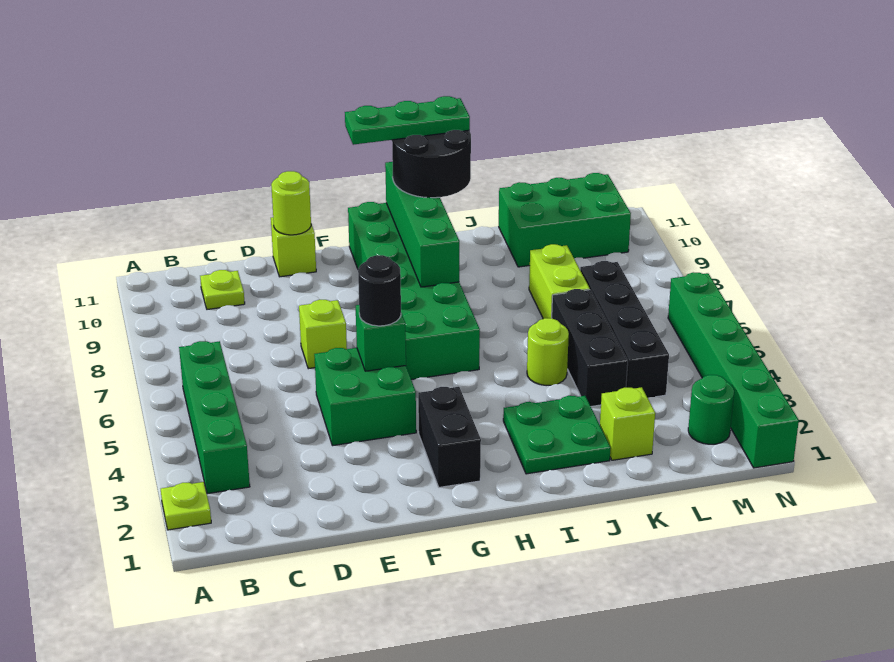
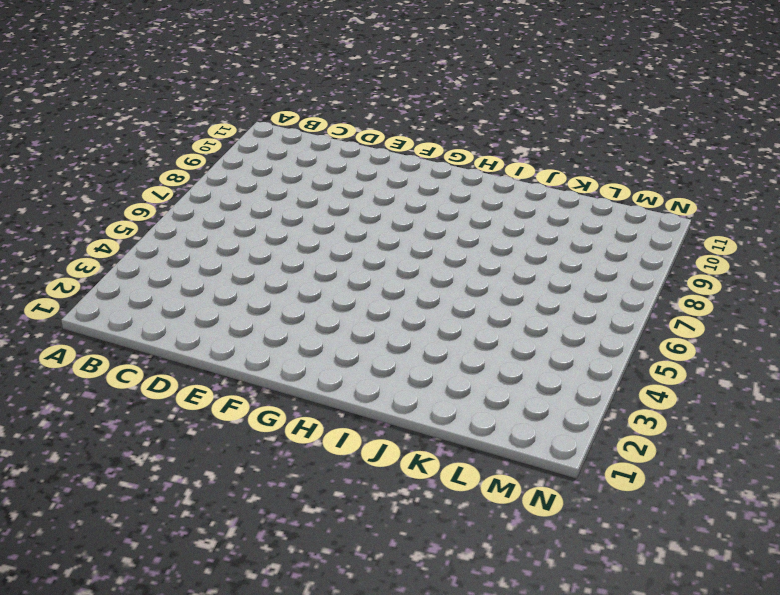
none -> lime 1x1 plate [161,482,211,530]
none -> green 1x4 brick [179,341,250,494]
none -> lime 1x1 plate [200,270,245,309]

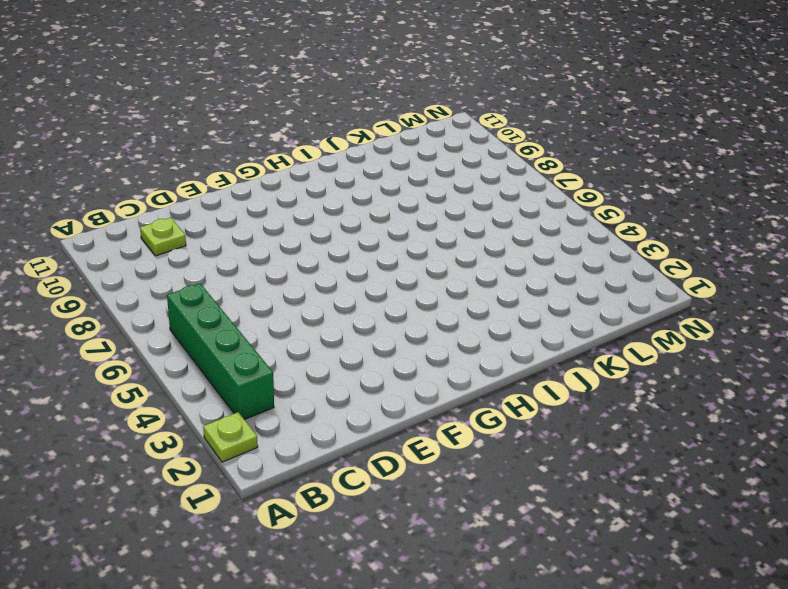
none -> green 2x2 brick [314,348,416,446]
none -> lime 1x1 brick [299,300,347,369]
none -> lime 1x1 brick [271,217,316,277]

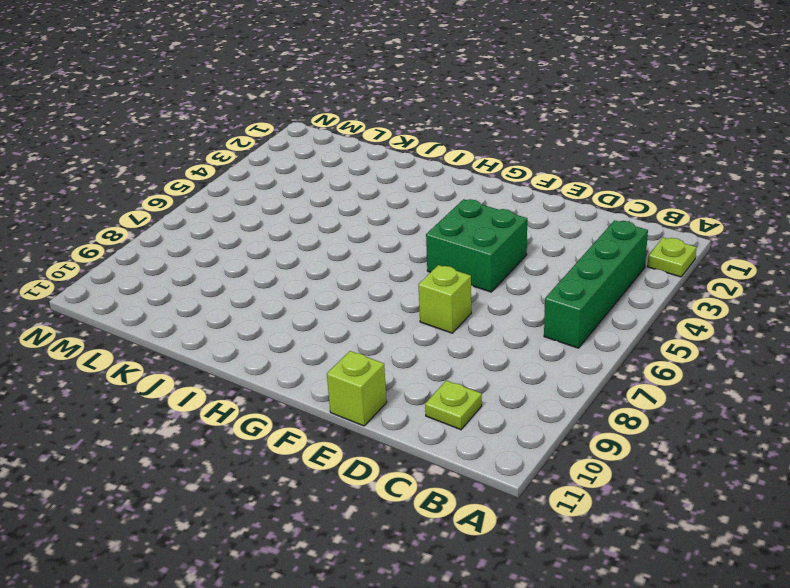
none -> black 1x2 brick [418,387,481,487]
none -> green 2x6 brick [348,202,480,380]
none -> green 2x2 plate [503,396,611,474]

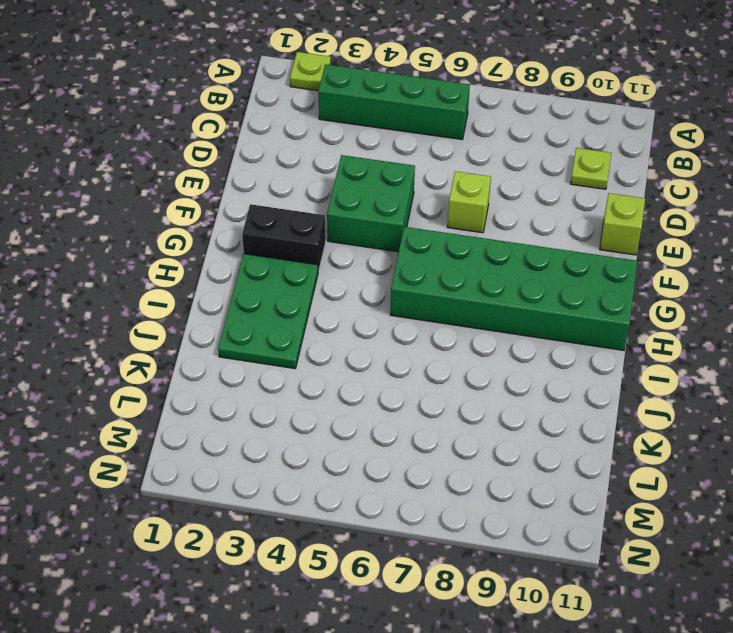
green 2x3 plate [218,254,318,369] -> green 2x2 plate [503,396,611,474]
none -> lime 1x1 round brick [527,318,569,386]
none -> lime 1x1 brick [600,387,655,460]
none -> black 1x3 brick [552,289,628,407]

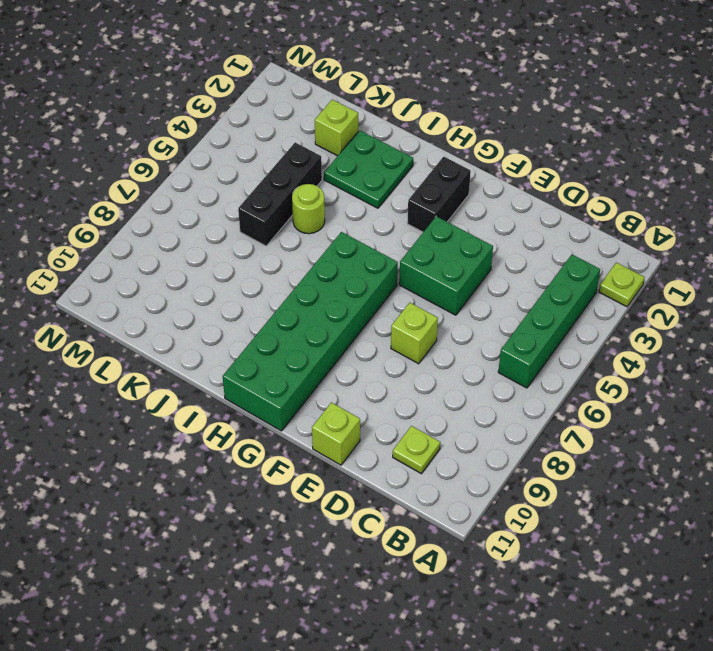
none -> lime 1x2 brick [529,244,590,319]
none -> green 2x3 brick [499,173,631,267]
none -> black 1x4 brick [580,261,669,398]

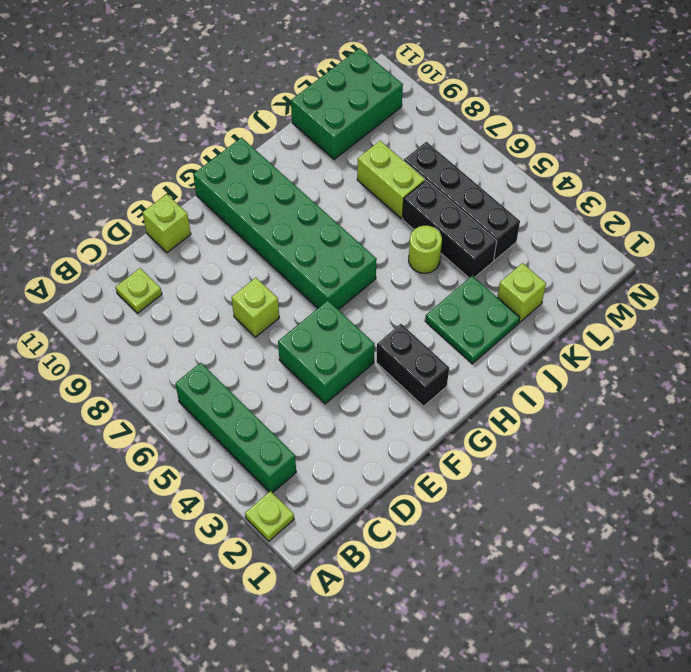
none -> green 1x1 round brick [688,375,734,444]
none -> green 1x6 brick [668,272,799,468]
none -> lime 1x1 round brick [271,171,311,235]

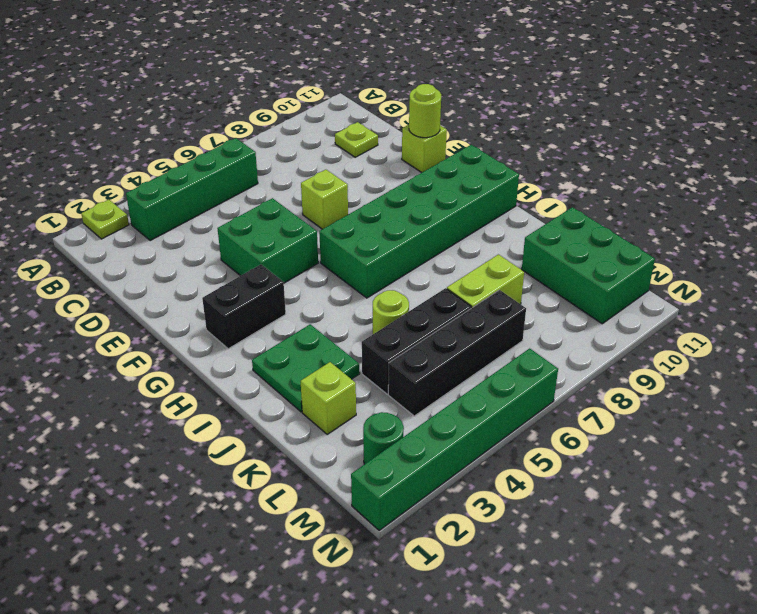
none -> green 1x1 brick [356,305,406,371]
none -> green 1x4 brick [385,162,459,287]
none -> black 1x1 round brick [358,255,401,326]

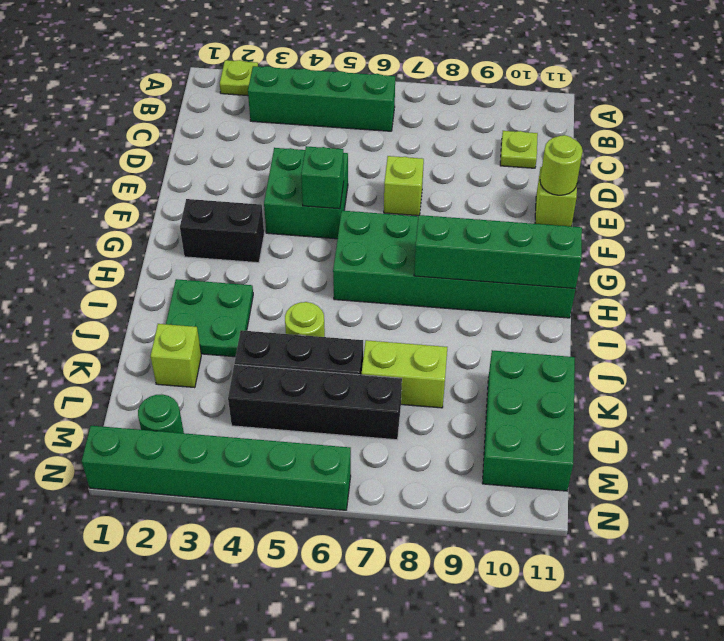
none -> black 1x1 round brick [358,255,401,326]
none -> black 2x2 round brick [392,130,471,198]
none -> green 1x3 plate [345,96,470,145]

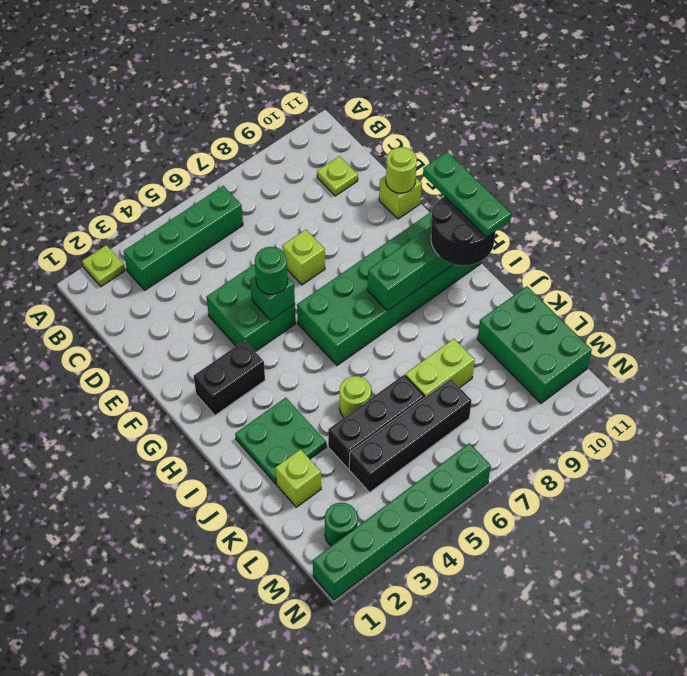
green 1x1 round brick [255,247,288,295] -> black 1x1 round brick [358,255,401,326]

